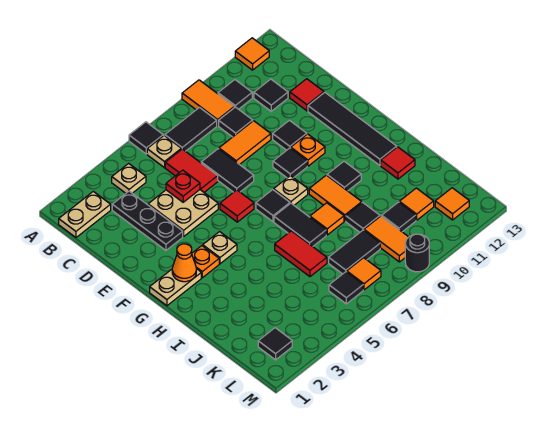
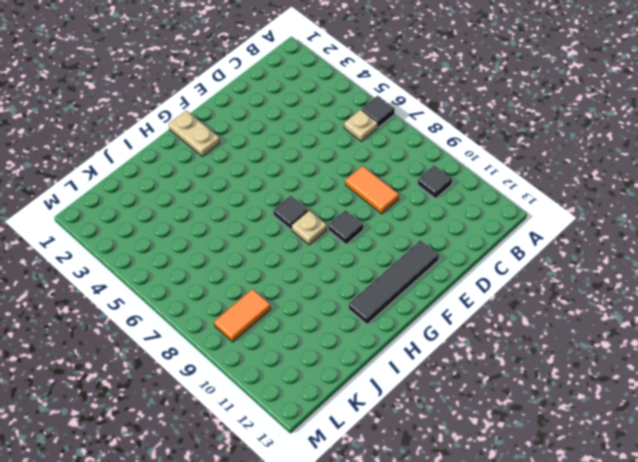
none -> orange 1x2 tile [182,80,235,126]
none -> orange 1x1 tile [235,38,269,70]
none -> tan 1x2 plate [59,191,111,237]
none -> tan 1x1 plate [112,163,146,193]

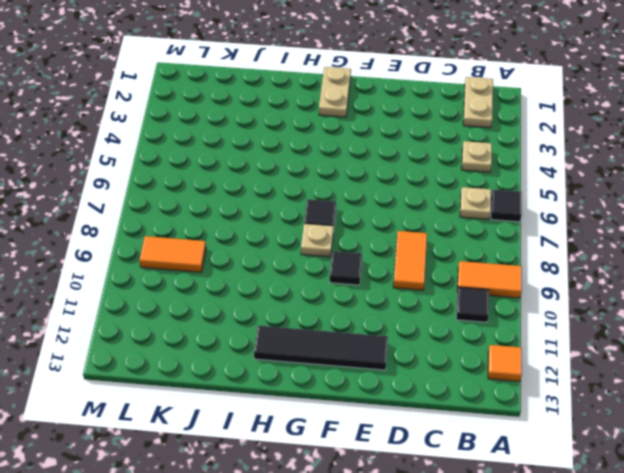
none -> black 1x2 tile [165,108,217,151]
none -> black 1x3 plate [112,191,183,250]
none -> red 1x2 tile [165,149,218,192]
none -> black 1x1 tile [219,107,253,137]

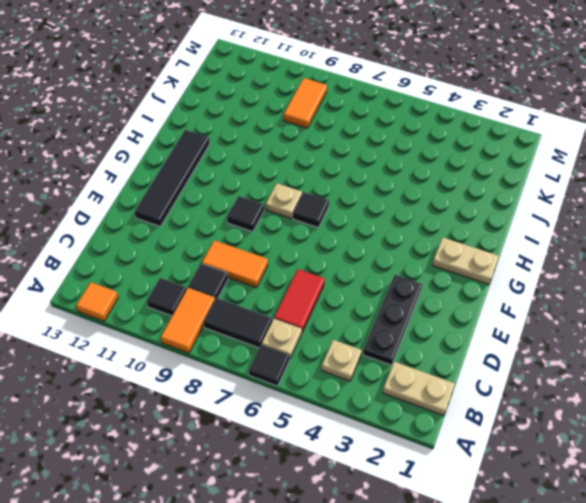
none -> black 1x1 tile [254,79,288,111]
none -> tan 2x2 plate [148,190,218,236]
none -> black 1x2 tile [201,149,254,192]
none -> red 1x1 tile [290,79,324,111]

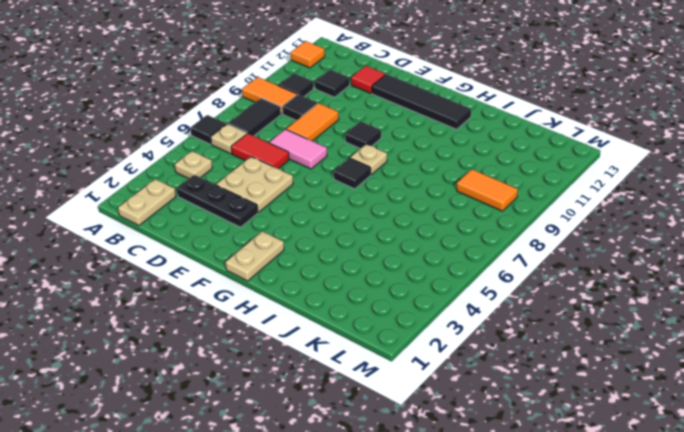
pink 1x2 tile [269,129,327,169] -> black 1x2 tile [201,149,254,192]
none -> black 1x1 tile [273,120,307,150]
none -> red 1x1 tile [220,190,254,222]
none -> orange 1x1 plate [291,134,325,166]
none -> orange 1x1 plate [192,246,219,278]

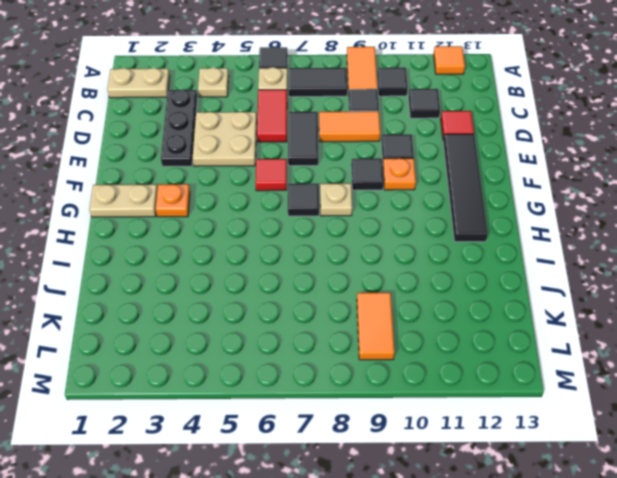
none -> tan 1x1 plate [203,232,237,264]
none -> black 1x2 tile [274,203,326,247]
none -> orange 1x2 tile [309,175,362,221]
none -> black 1x1 tile [327,161,361,191]

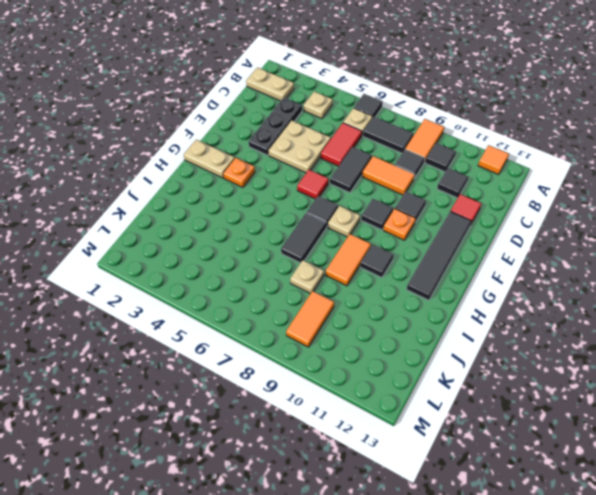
tan 1x1 plate [290,260,324,294] -> tan 1x1 plate moved to [203,232,237,264]
none -> red 1x2 tile [275,231,327,277]
none -> orange 1x1 tile [310,203,344,235]
none -> red 1x1 tile [381,147,415,179]
none -> black 1x1 tile [346,202,380,232]

